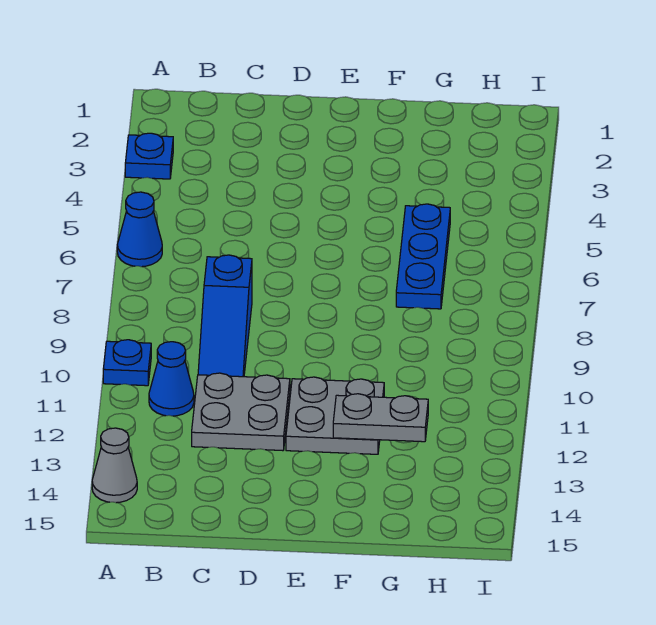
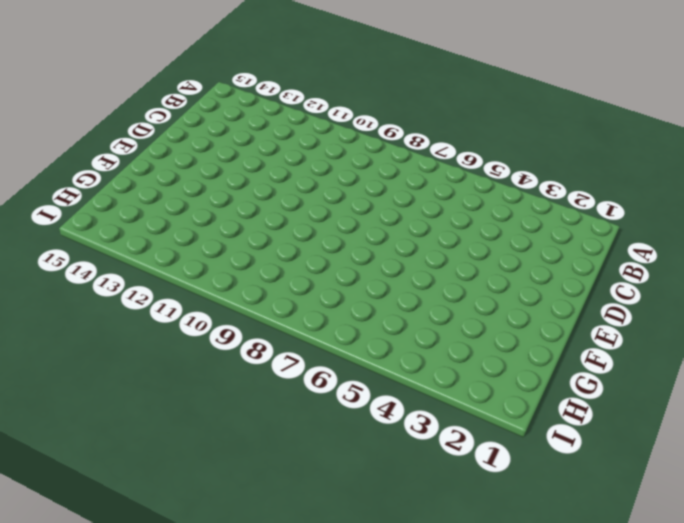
none -> blue 1x1 plate [125,133,173,179]
none -> blue 1x1 cone [117,192,162,267]

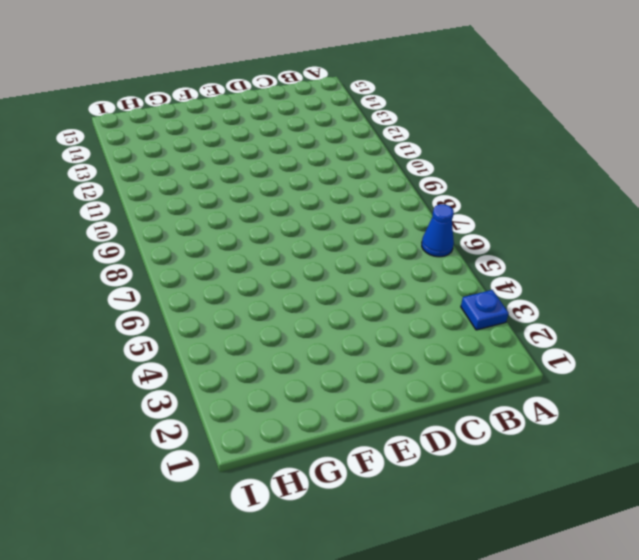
none -> blue 1x1 plate [103,340,151,386]
none -> grey 1x1 cone [92,428,137,503]

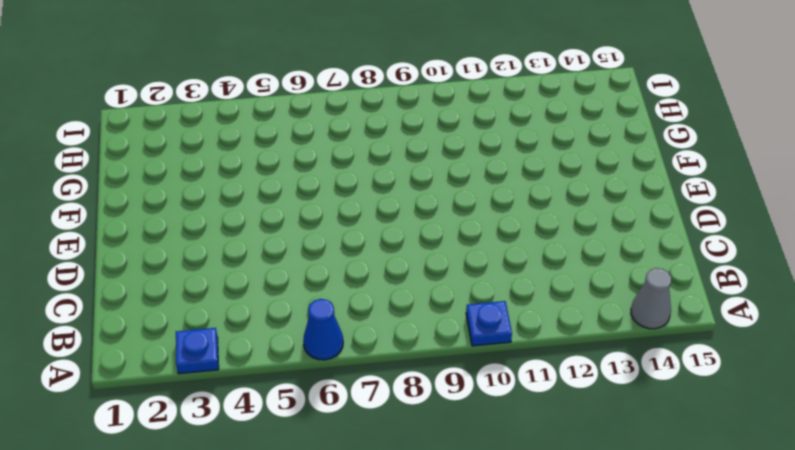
none -> blue 1x1 cone [149,342,194,416]
none -> blue 1x3 slope [198,255,252,377]

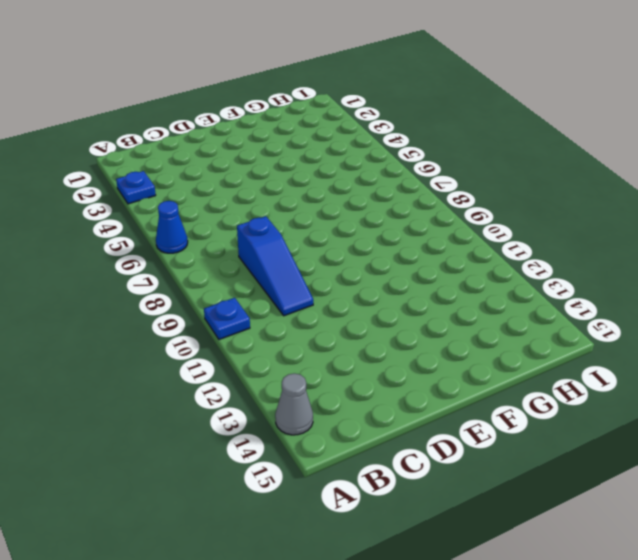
none -> blue 1x1 cone [149,342,194,416]
none -> grey 2x2 plate [192,373,290,451]

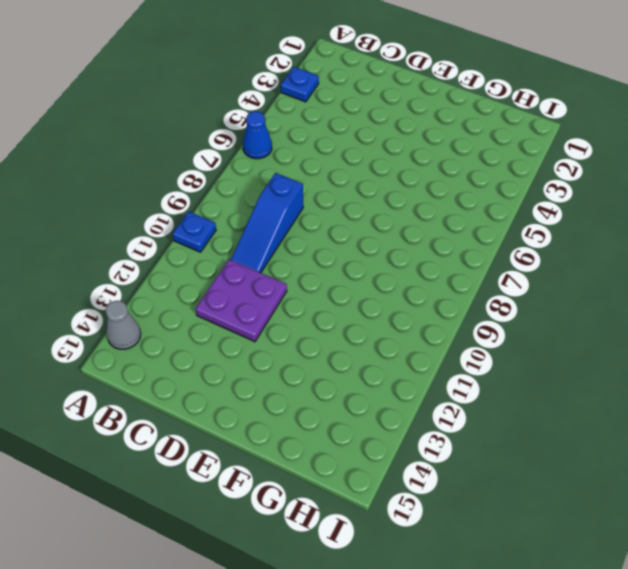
purple 2x2 plate [196,259,287,342] -> grey 2x2 plate [192,373,290,451]
none -> blue 1x1 cone [149,342,194,416]
none -> grey 2x2 plate [286,377,384,454]

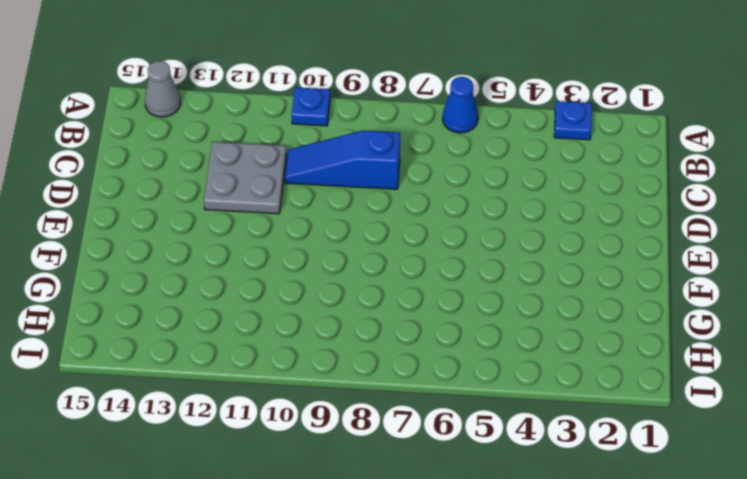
none -> blue 1x1 cone [149,342,194,416]
none -> grey 2x2 plate [286,377,384,454]

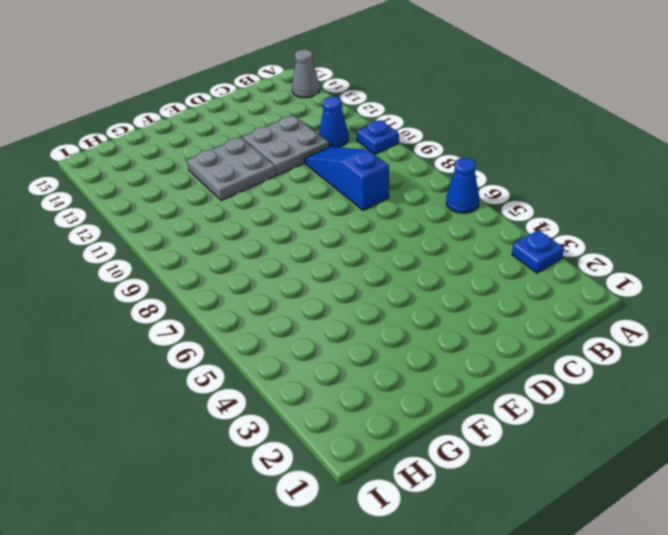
none -> blue 1x3 plate [396,204,450,309]
none -> grey 1x2 plate [333,394,428,442]

